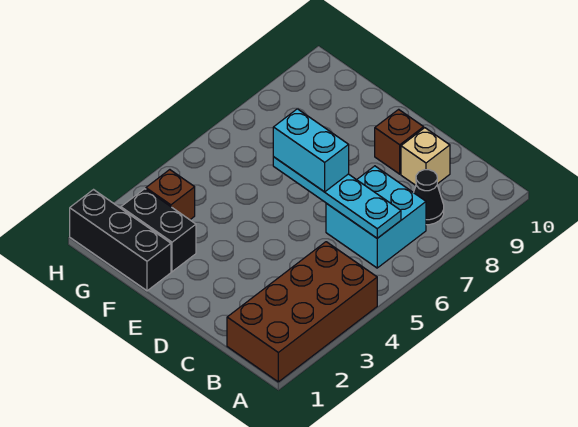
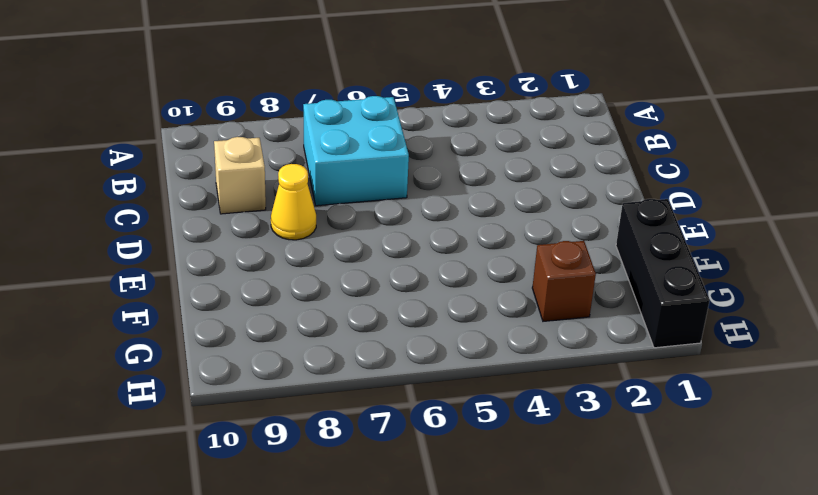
yellow 1x1 cone [271,164,316,240] -> none
none -> brown 2x4 brick [227,242,377,382]
none -> black 1x1 cone [414,170,444,225]

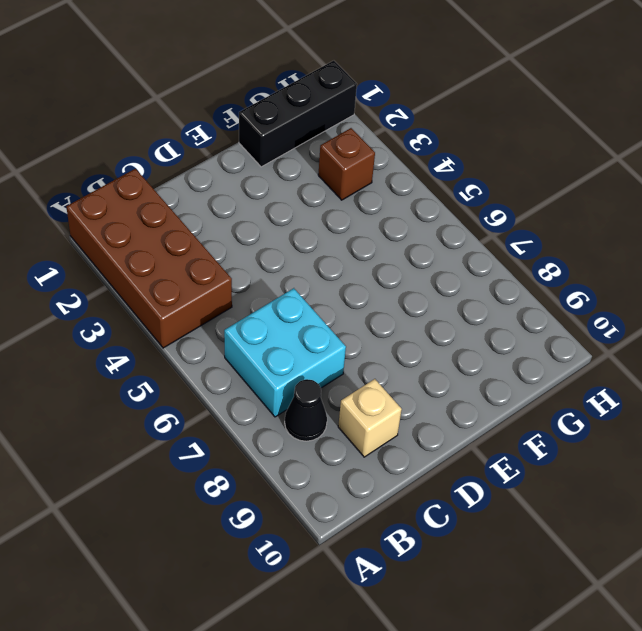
none -> brown 1x1 brick [375,109,424,174]
none -> black 1x2 brick [121,189,196,272]

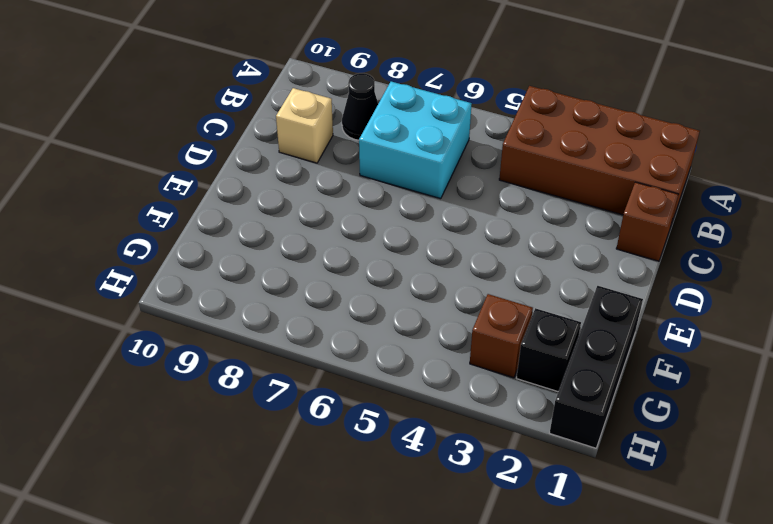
brown 1x1 brick [616,182,679,261] -> brown 1x1 brick moved to [375,109,424,174]
black 1x1 brick [517,308,581,391] -> black 1x2 brick [121,189,196,272]
none -> cyan 1x4 plate [273,157,401,238]
none -> cyan 1x2 brick [273,109,349,192]

